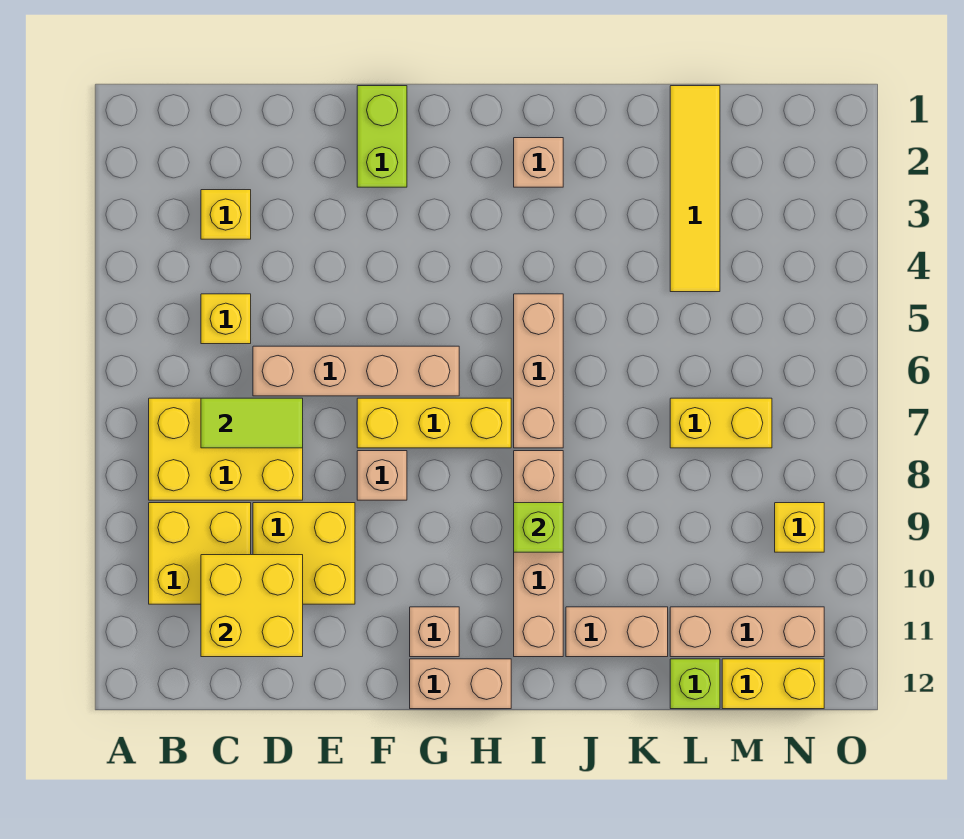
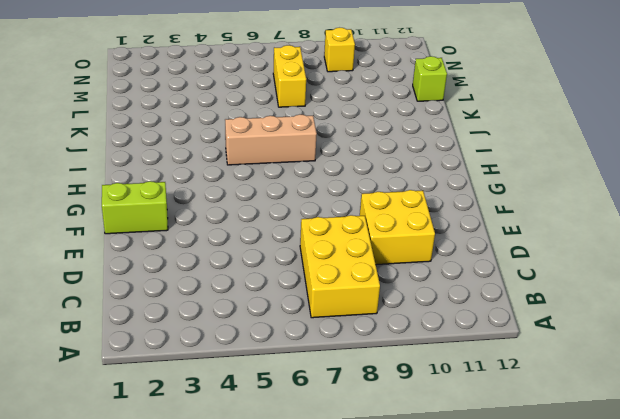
none -> yellow 2x2 brick [149,503,251,604]
none -> yellow 1x1 brick [201,190,251,239]
none -> yellow 1x1 brick [201,294,251,344]

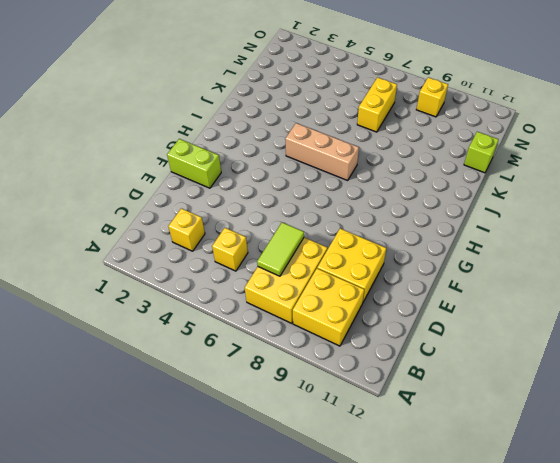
none -> tan 1x4 brick [253,346,459,396]
none -> yellow 1x3 brick [357,398,511,448]
none -> tan 1x1 brick [357,451,407,500]

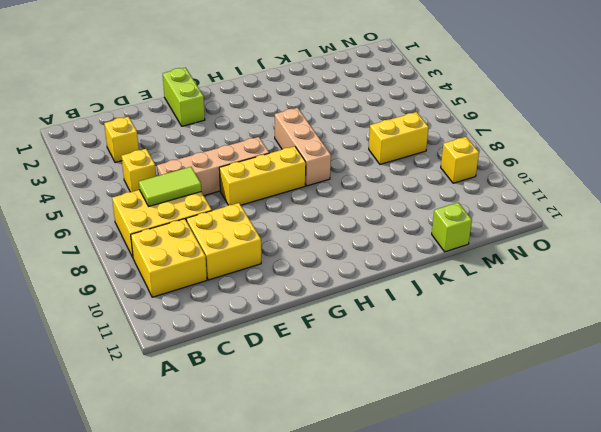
none -> tan 1x1 brick [357,451,407,500]
none -> tan 1x1 brick [410,607,459,657]
none -> tan 1x2 brick [410,659,511,709]

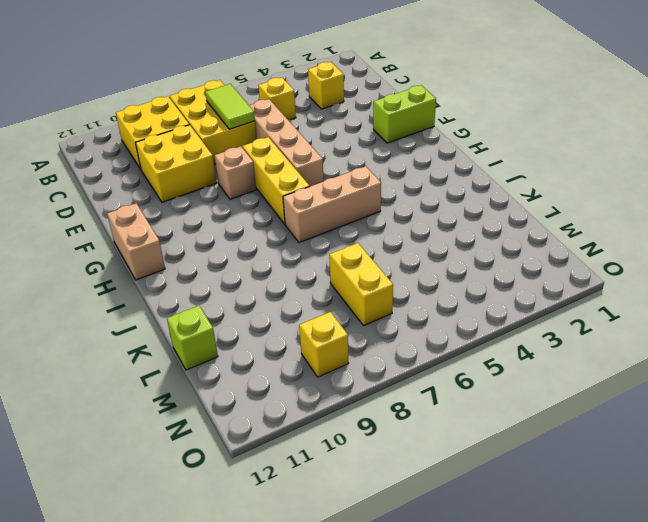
none -> tan 1x1 brick [410,607,459,657]
none -> tan 1x1 brick [514,138,563,187]
none -> tan 1x4 brick [514,451,563,657]

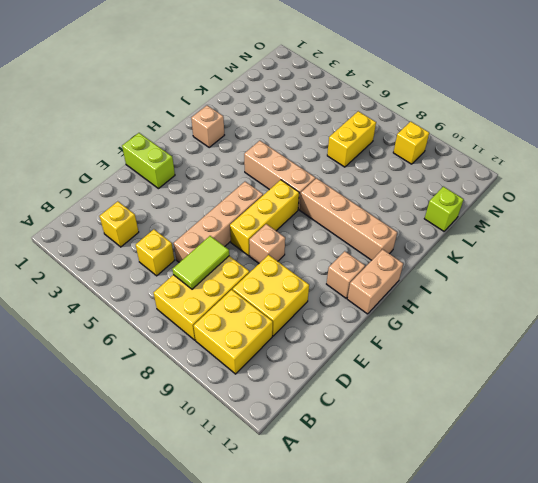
none -> tan 1x2 brick [566,607,668,657]
none -> yellow 1x4 tile [670,86,720,292]
none -> tan 1x3 brick [670,607,824,657]

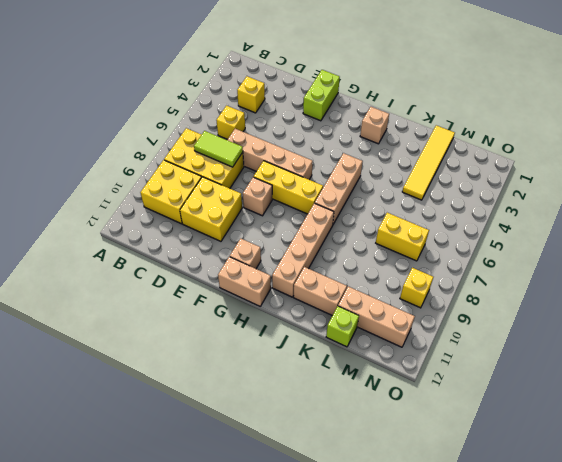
none -> yellow 1x2 brick [722,659,824,709]
none -> yellow 2x2 brick [201,555,303,657]
none -> lime 1x1 brick [514,503,563,552]

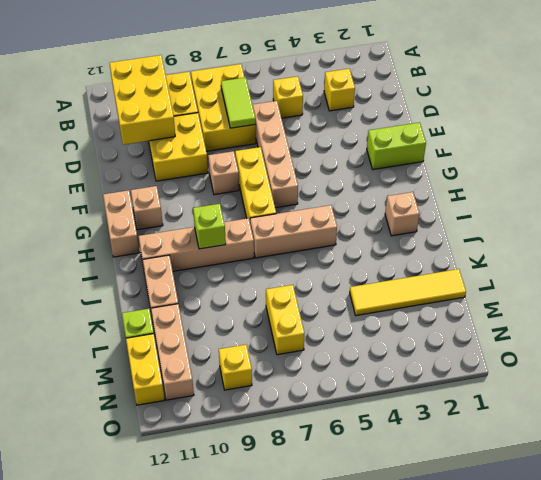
yellow 2x3 brick [110,55,175,145] -> yellow 2x2 brick [201,555,303,657]

